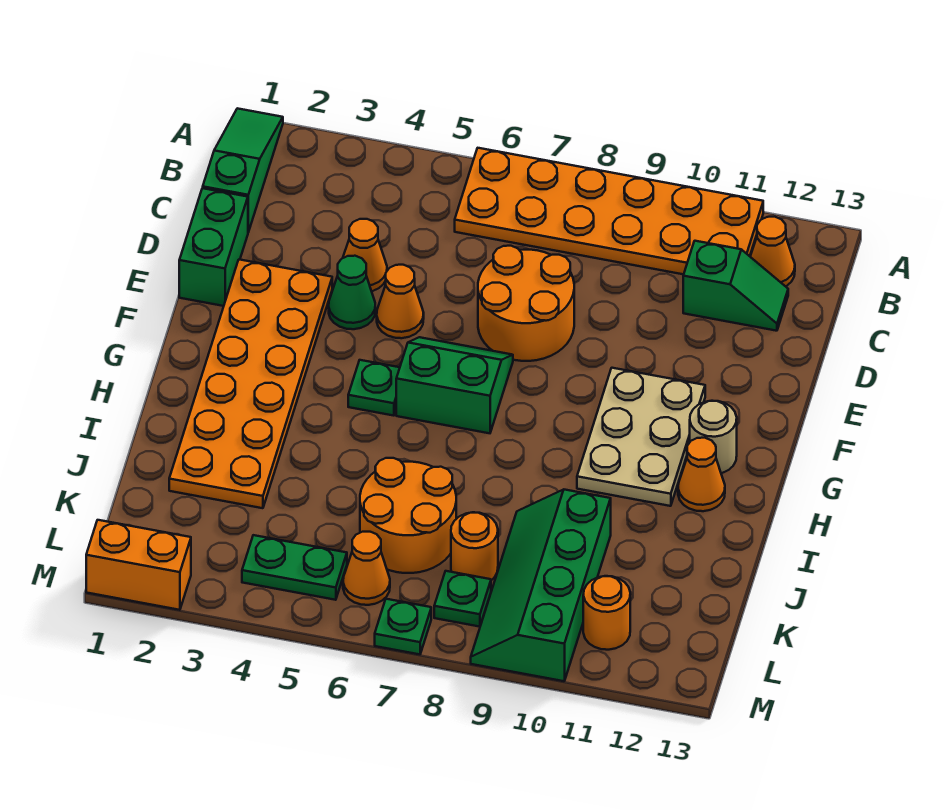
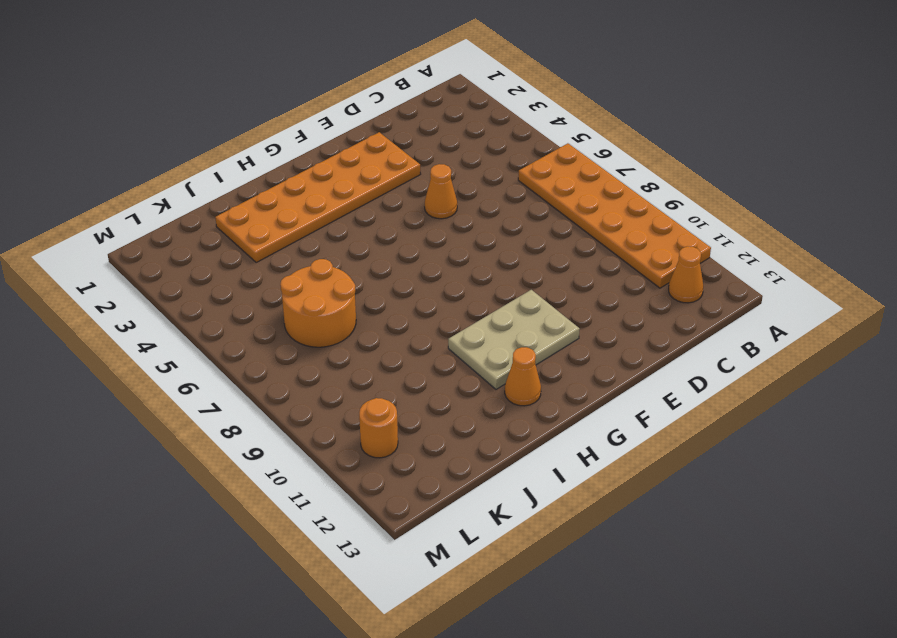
none -> green 1x3 slope [203,108,283,232]
none -> green 1x2 slope [683,241,788,331]
none -> green 1x2 brick [179,188,248,306]

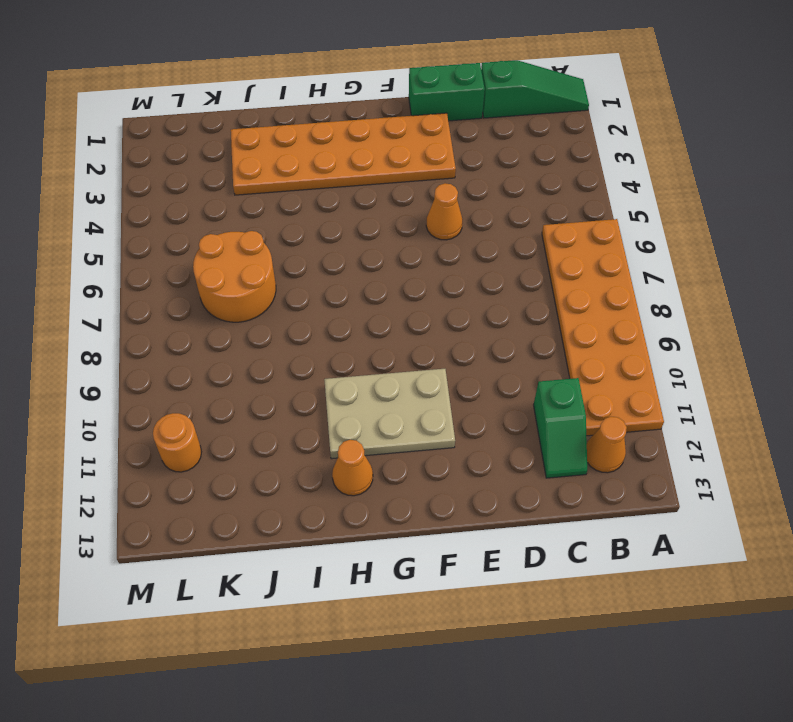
none -> orange 1x1 cone [343,219,387,291]
none -> orange 2x2 round brick [478,246,574,361]
none -> green 1x1 cone [329,256,375,329]

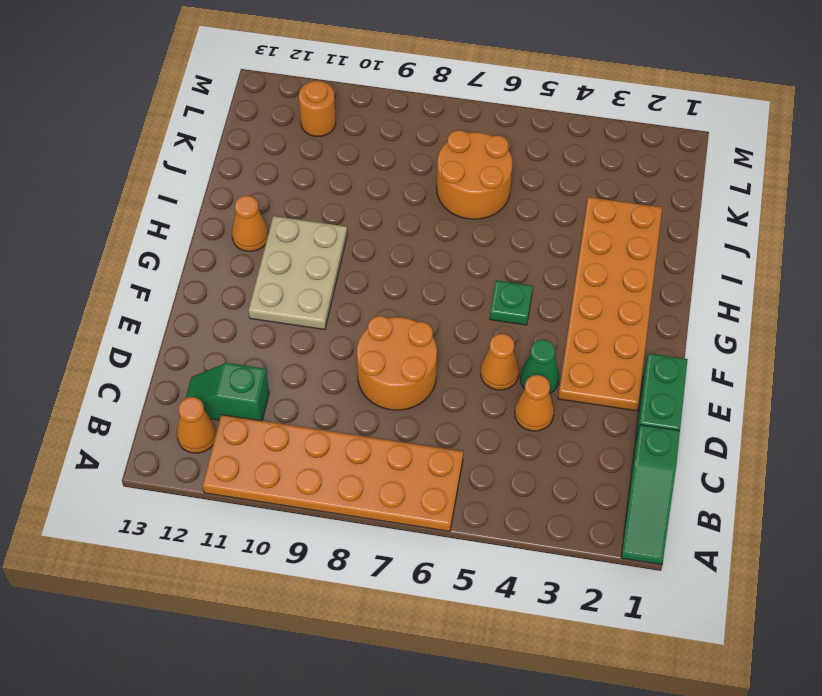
none -> green 2x2 slope [396,337,513,433]
none -> tan 1x1 round brick [690,401,737,473]
none -> green 2x4 slope [471,490,611,681]

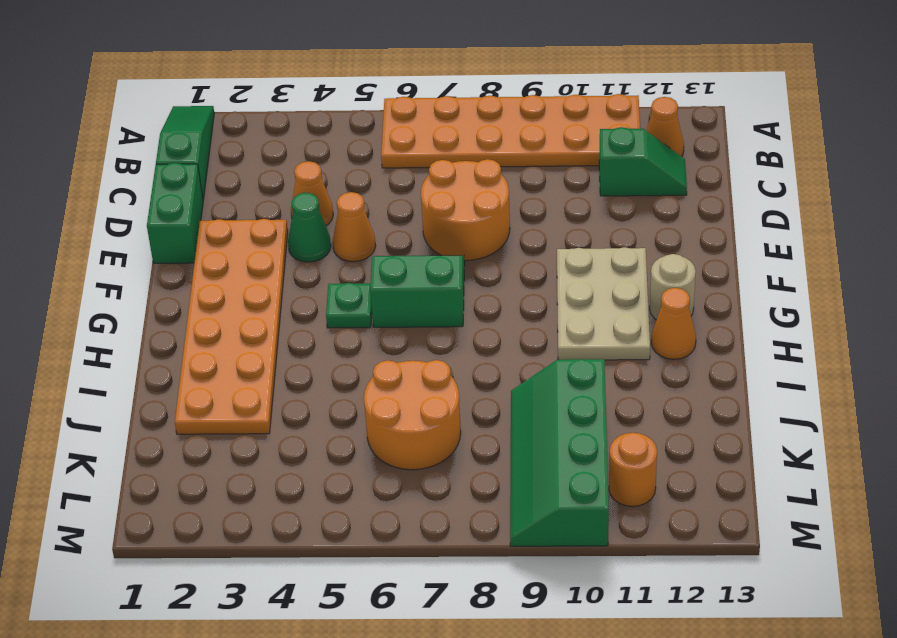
none -> orange 1x1 round brick [451,512,498,580]
none -> green 1x2 plate [242,535,347,600]
none -> orange 1x1 cone [343,532,390,605]

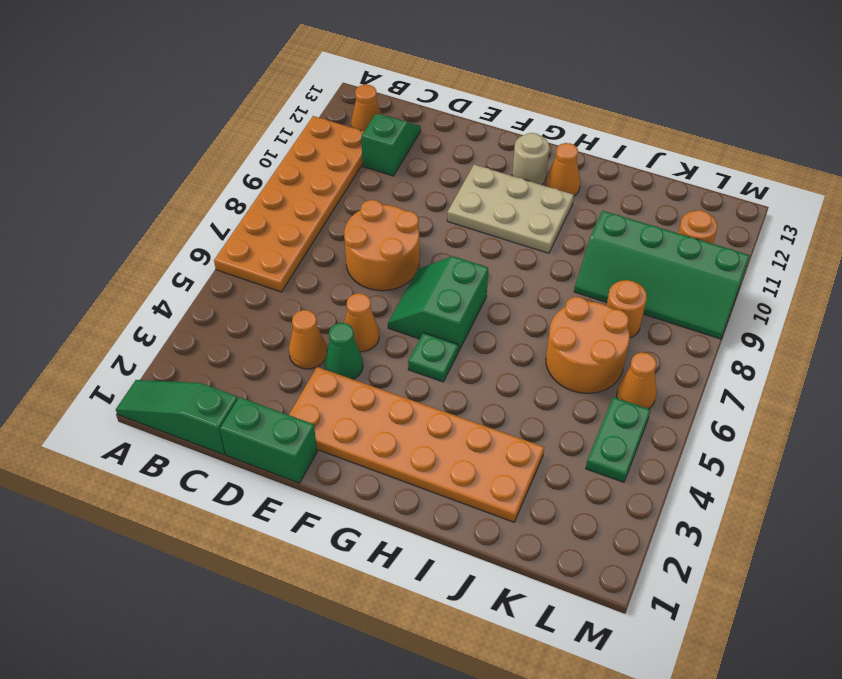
none -> green 1x1 plate [434,571,491,627]
none -> orange 1x2 brick [86,520,191,610]
none -> green 1x1 plate [375,599,431,654]

